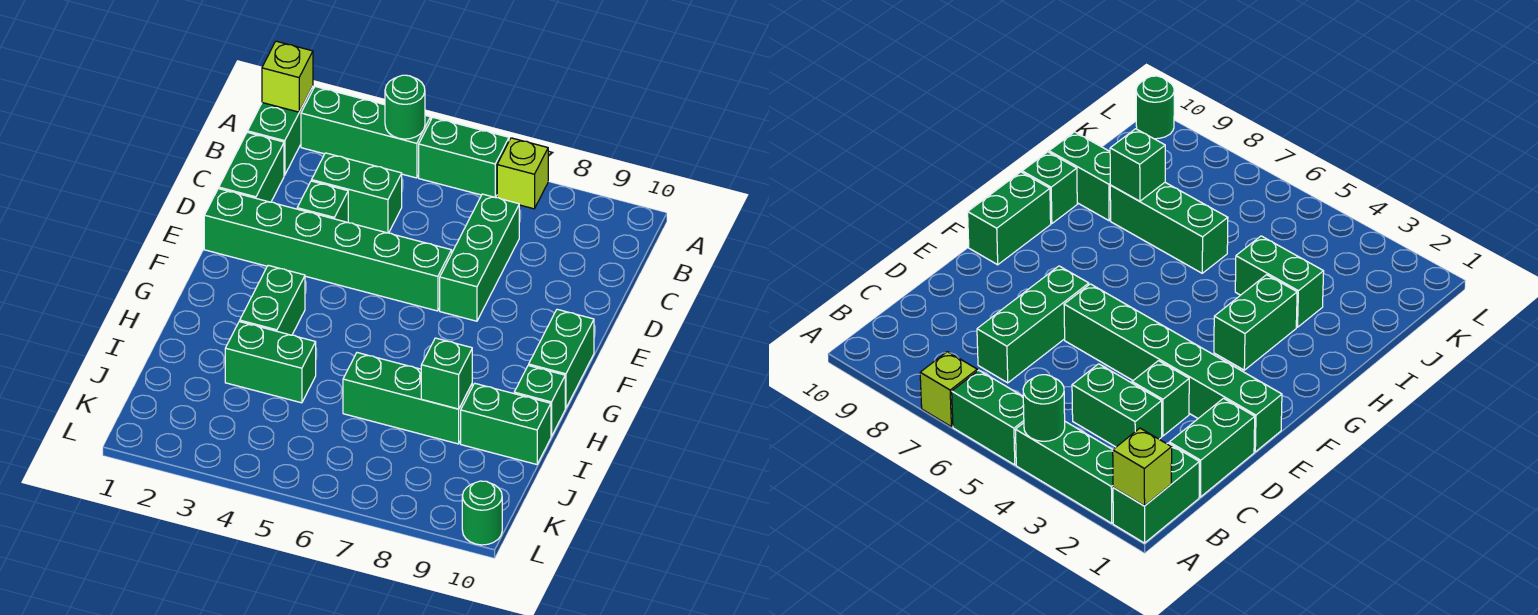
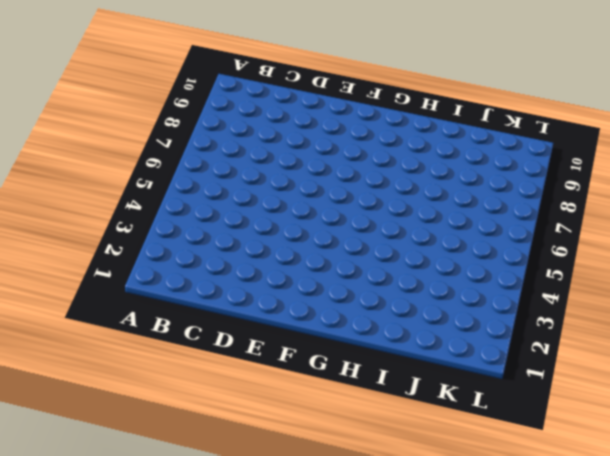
none -> green 1x2 brick [248,86,313,175]
none -> green 1x3 brick [301,87,431,178]
none -> green 1x2 brick [419,117,509,198]

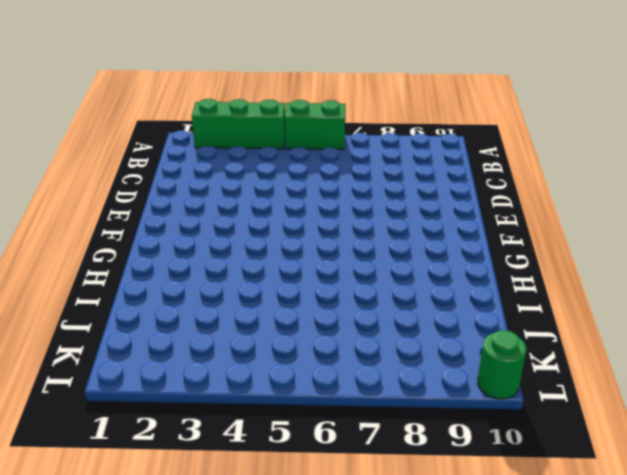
none -> green 1x2 brick [248,86,313,175]
none -> lime 1x1 brick [497,138,548,209]
none -> green 1x2 brick [219,132,284,202]

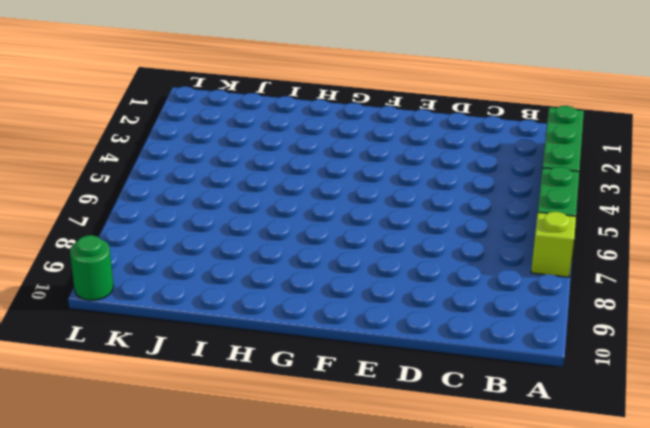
none -> green 1x2 brick [248,86,313,175]
none -> green 1x2 brick [219,132,284,202]
none -> green 1x2 brick [312,153,402,233]

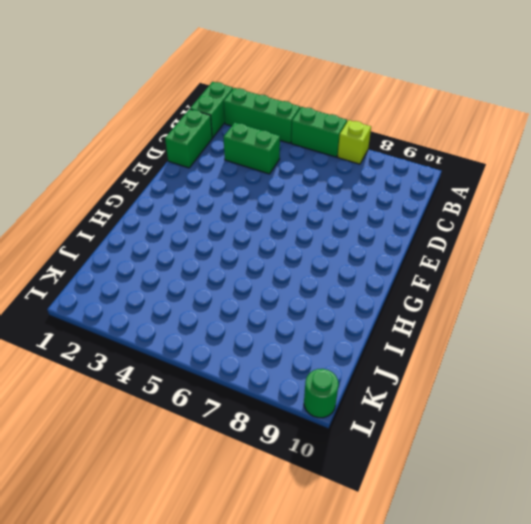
none -> green 1x3 brick [440,194,519,321]
none -> green 1x1 brick [297,181,348,223]
none -> green 1x6 brick [204,188,452,311]

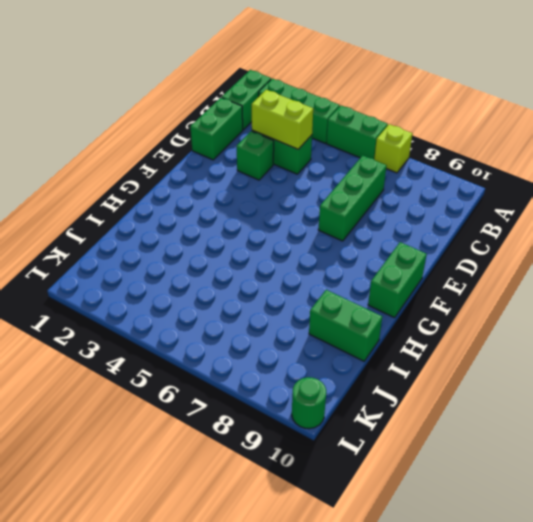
lime 1x2 brick [252,90,313,149] -> none
none -> green 1x6 brick [204,188,452,311]
none -> green 1x2 brick [240,265,305,335]
none -> green 1x1 brick [514,365,565,436]

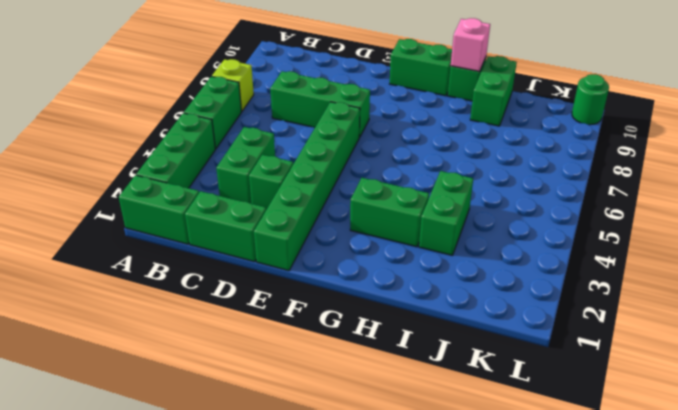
pink 1x1 brick [451,18,490,72] -> none
none -> green 1x3 brick [343,353,472,444]
none -> lime 1x1 brick [262,41,313,112]
none -> green 1x1 round brick [385,75,425,139]

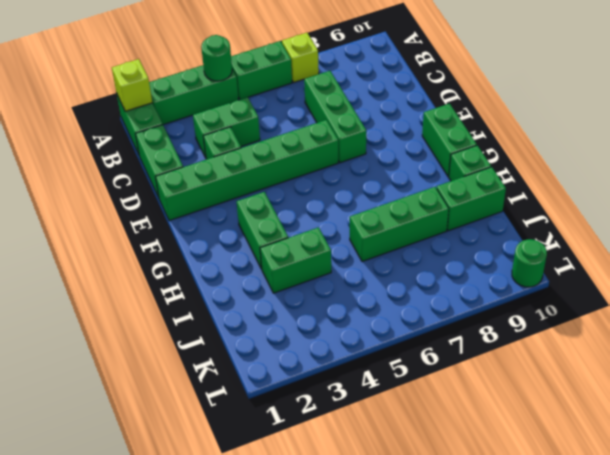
none -> green 1x1 brick [421,338,472,409]

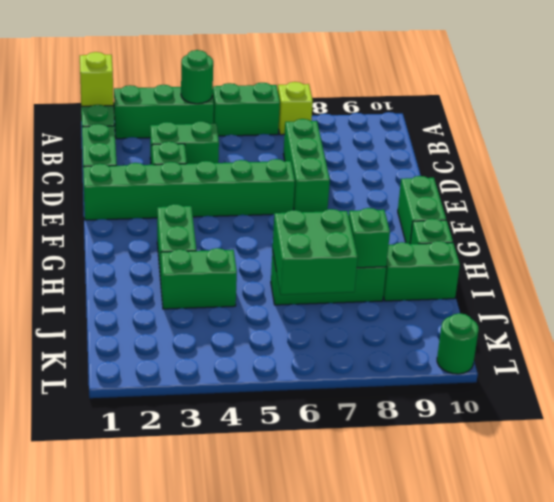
green 2x2 brick [273,209,358,295] -> none

